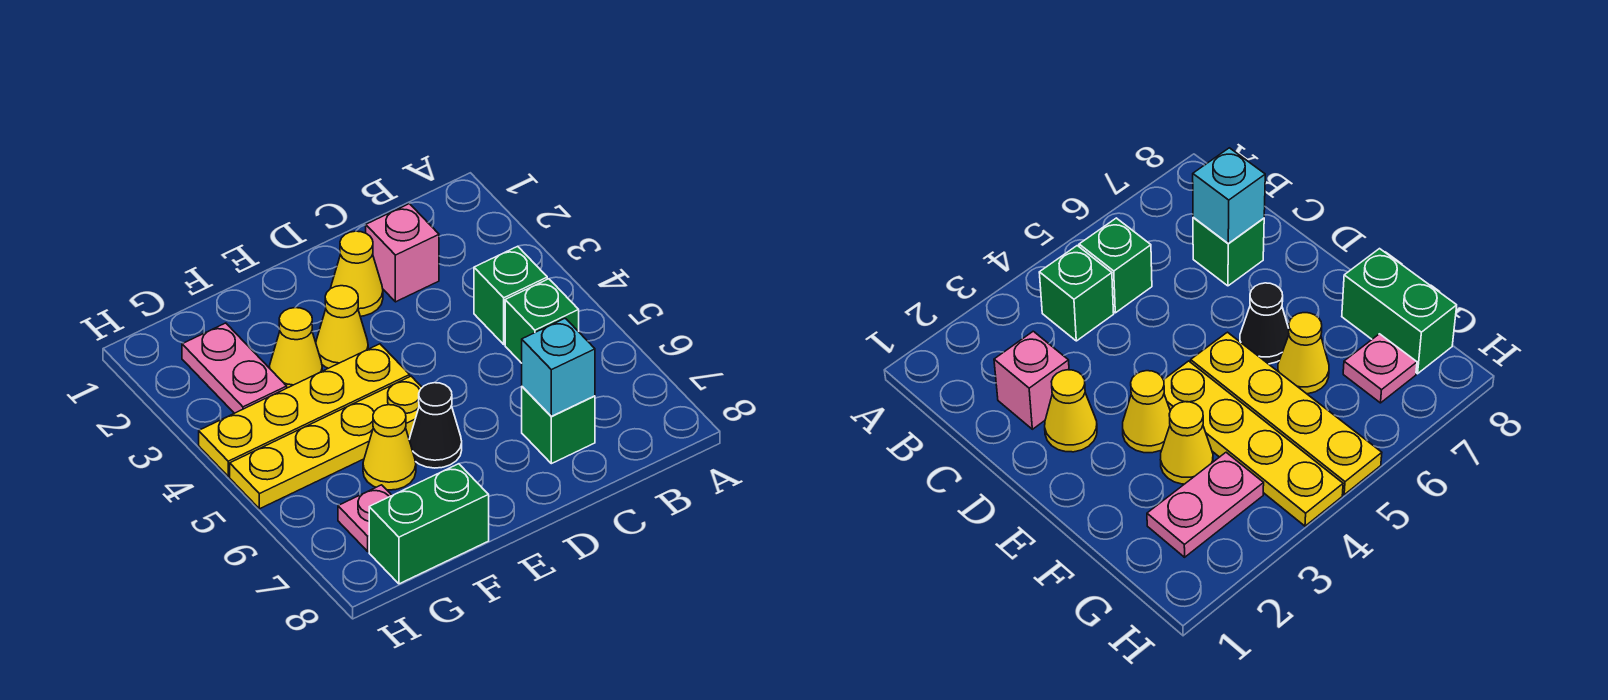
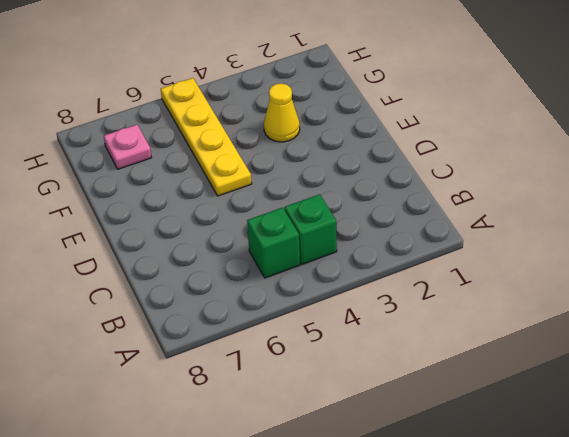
none -> pink 1x1 brick [366,204,439,302]
none -> green 1x1 brick [522,387,595,464]
none -> yellow 1x1 cone [331,231,383,316]

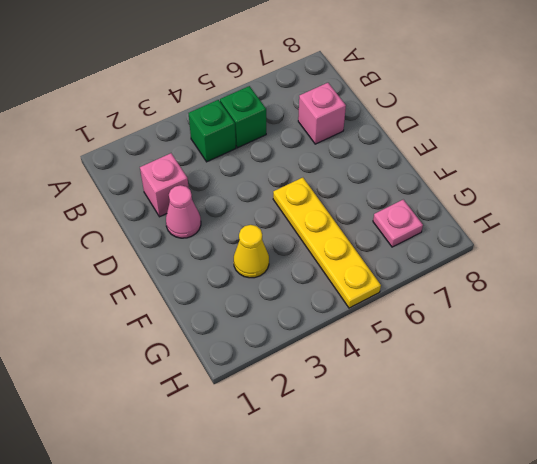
pink 1x1 brick [298,83,346,144] -> green 1x1 brick [522,387,595,464]
pink 1x1 cone [166,185,201,238] -> yellow 1x1 cone [331,231,383,316]
none -> yellow 1x1 cone [316,286,368,368]
none -> yellow 1x4 plate [199,344,410,476]
none -> black 1x1 cone [409,383,462,468]

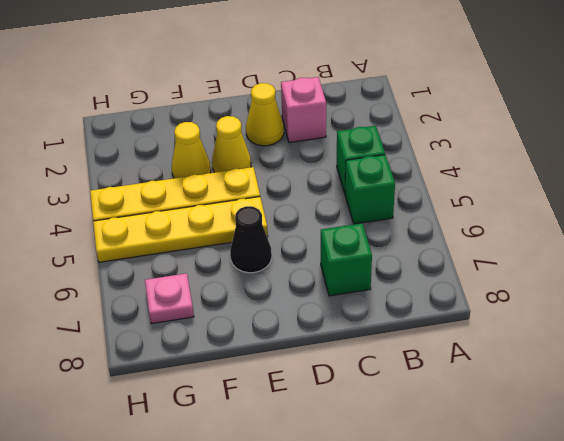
none -> yellow 1x1 cone [363,405,416,490]
none -> green 1x2 brick [369,464,489,584]
none -> pink 1x2 plate [182,323,287,413]

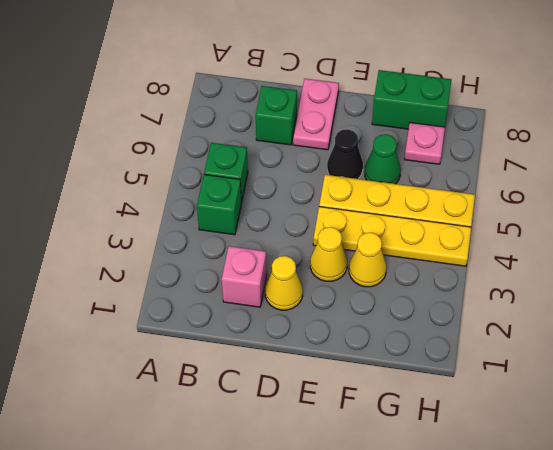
pink 1x2 plate [293,79,339,150] -> pink 1x2 plate moved to [182,323,287,413]
green 1x1 cone [365,134,401,184] -> yellow 1x1 cone [363,405,416,490]
none -> cyan 1x1 brick [522,318,595,416]

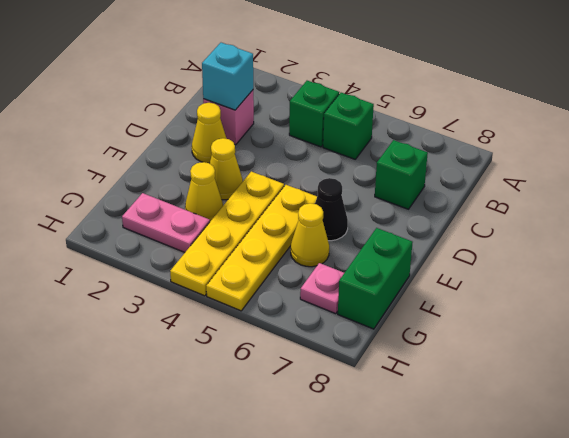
cyan 1x1 brick [202,43,253,110] -> cyan 1x1 brick moved to [522,318,595,416]

